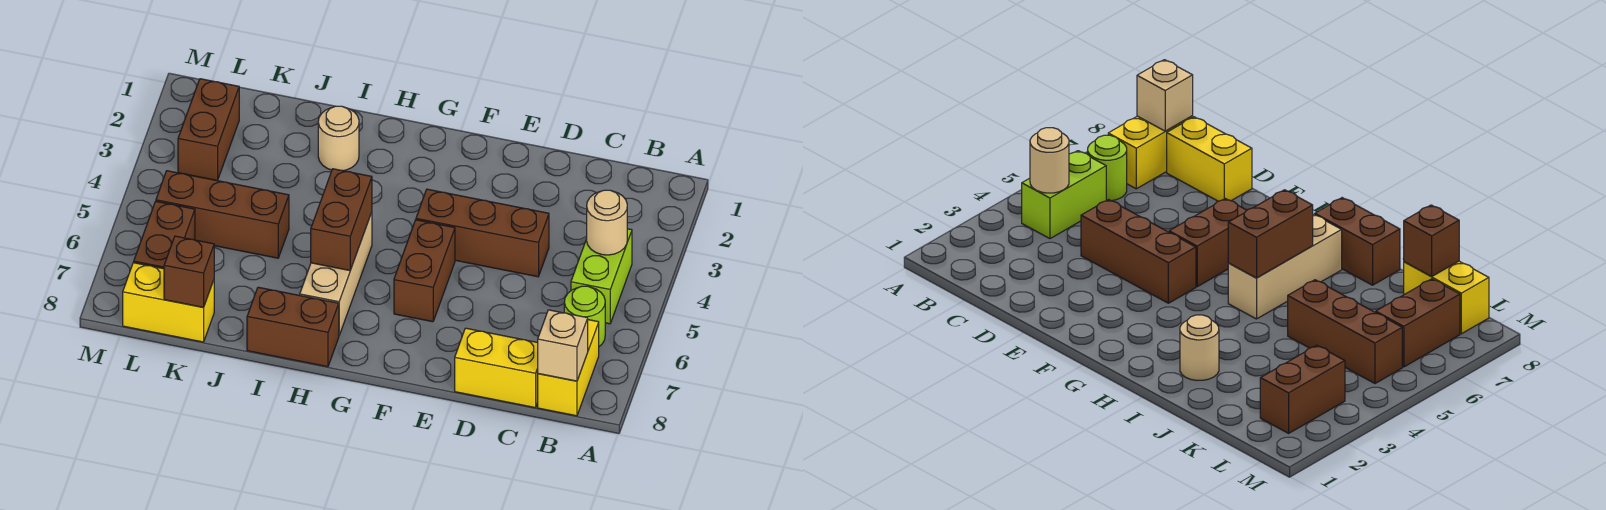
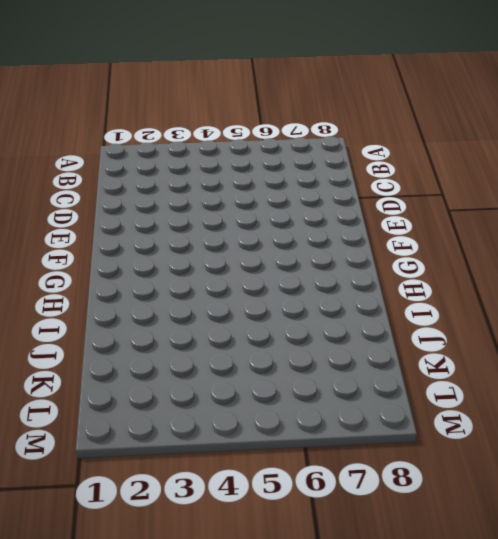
none -> lime 1x2 brick [571,229,632,324]
none -> lime 1x1 round brick [564,286,605,346]
none -> yellow 1x2 brick [538,320,599,416]

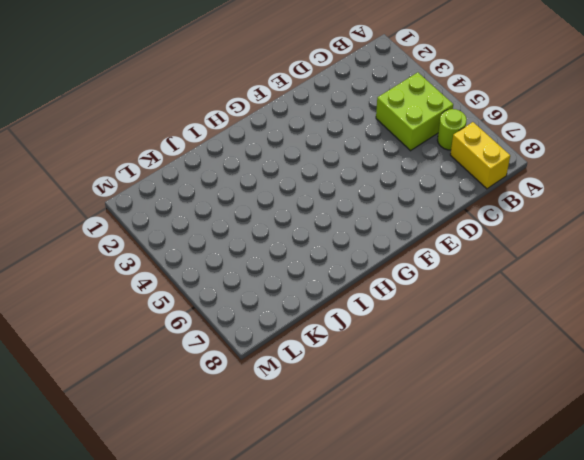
lime 2x2 brick [376,72,453,151] -> lime 1x2 brick [571,229,632,324]
none -> yellow 1x2 brick [455,328,538,408]
none -> brown 1x3 brick [416,189,549,277]
none -> brown 1x2 brick [394,220,455,322]

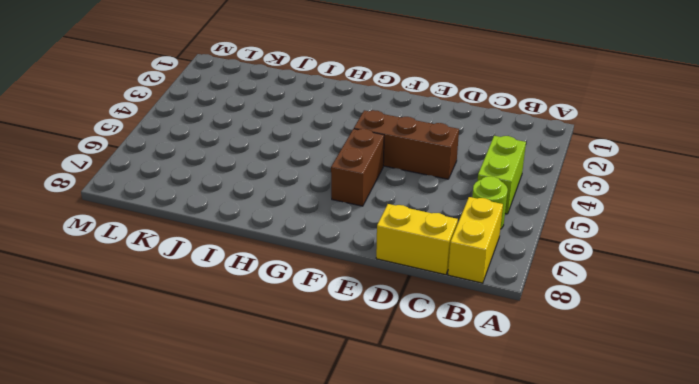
none -> tan 1x3 brick [300,212,372,335]
none -> brown 1x2 brick [247,287,339,367]
none -> tan 1x1 round brick [318,106,359,171]

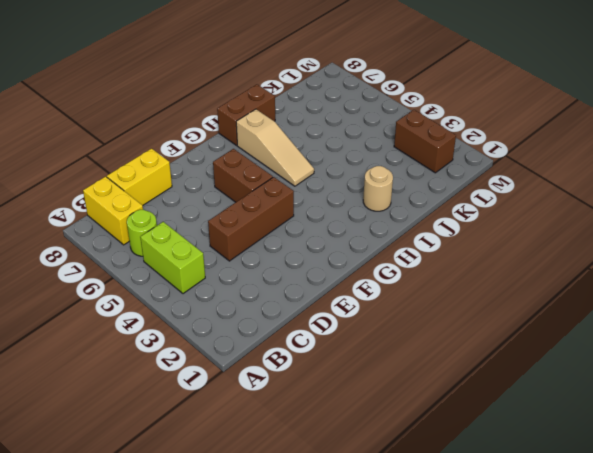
tan 1x3 slope [236,109,314,186] -> tan 1x3 brick [300,212,372,335]
none -> brown 1x3 brick [156,171,289,258]
none -> yellow 1x2 brick [123,263,214,342]
none -> brown 1x2 brick [134,201,195,269]

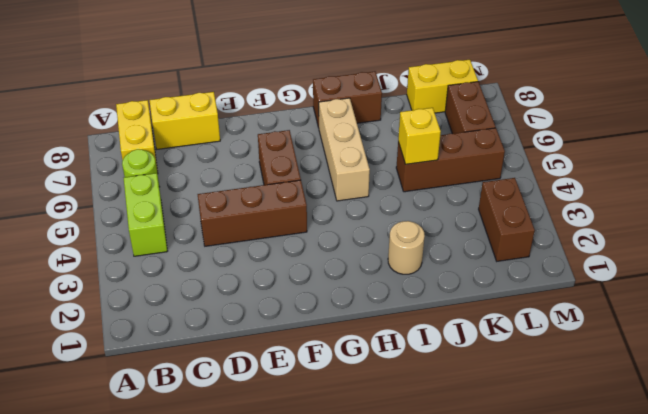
yellow 1x1 brick [398,108,441,164] -> none
none -> tan 1x1 round brick [587,190,627,255]
none -> tan 1x1 brick [538,310,588,381]
none -> brown 1x2 brick [311,169,372,271]

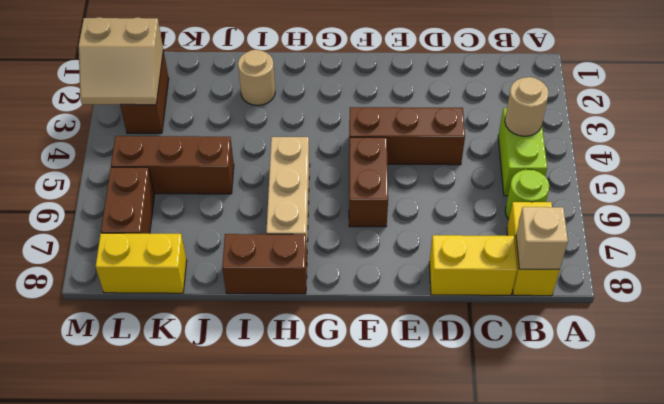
tan 2x2 slope [79,17,163,105] -> none
none -> brown 1x2 brick [311,169,372,271]
none -> brown 1x1 brick [164,236,214,307]

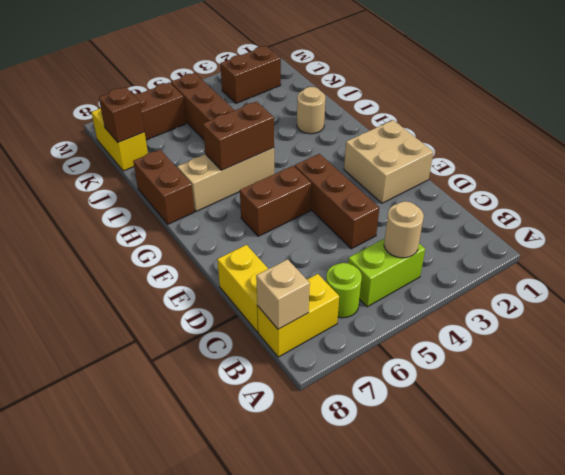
tan 2x2 brick [344,120,433,203] -> none

